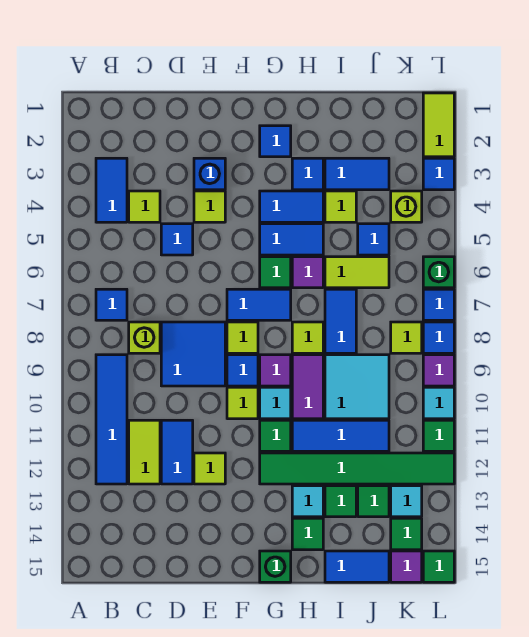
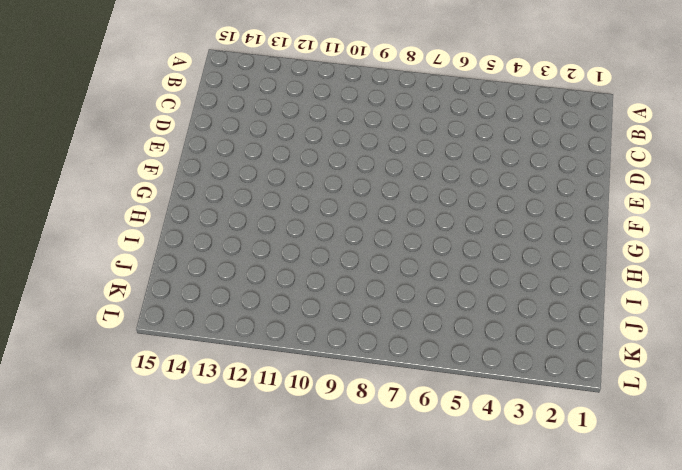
none -> blue 1x2 tile [96,158,127,222]
none -> blue 1x1 tile [96,289,127,320]
none -> blue 1x4 tile [96,355,127,484]
none -> lime 1x1 tile [129,191,160,222]

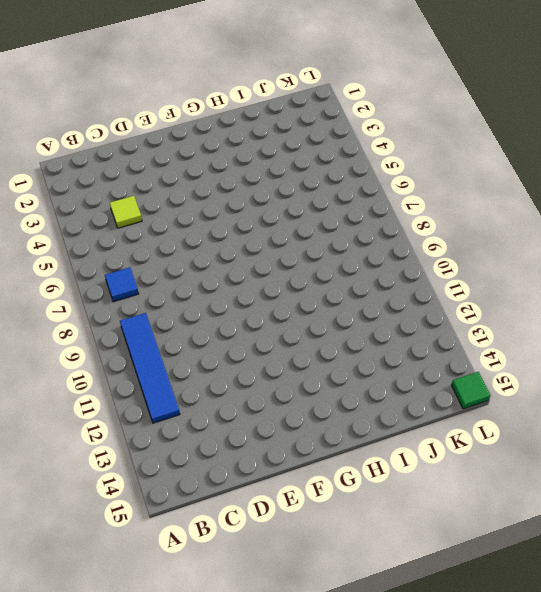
none -> blue 1x2 tile [96,158,127,222]
none -> lime 1x1 brick [129,322,160,353]
none -> lime 1x2 tile [129,420,160,484]
none -> blue 1x1 tile [161,224,193,255]

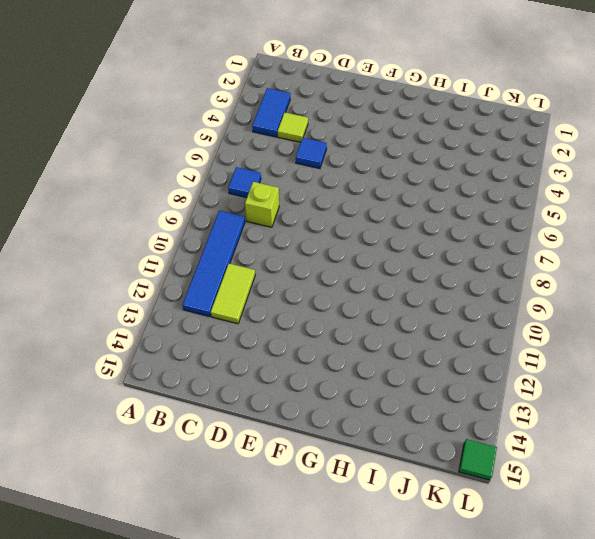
none -> blue 2x2 tile [161,322,225,386]
none -> blue 1x2 tile [161,420,193,484]
none -> blue 1x1 brick [194,158,225,190]
none -> lime 1x1 tile [194,191,225,222]

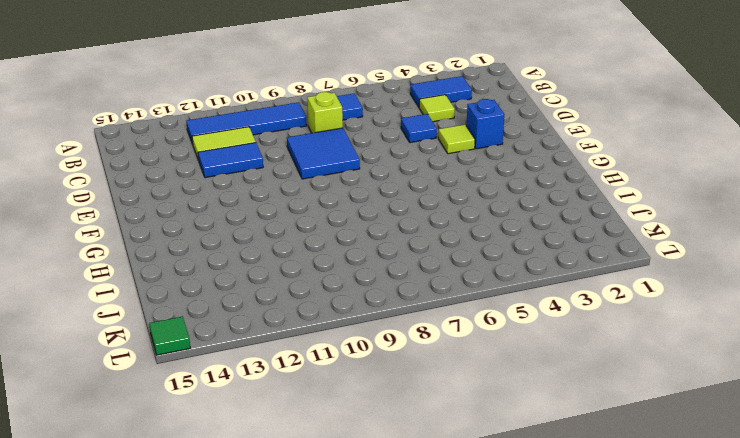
none -> lime 1x1 tile [194,453,225,484]
none -> blue 1x2 tile [227,289,291,320]
none -> lime 1x1 tile [227,322,258,353]
none -> blue 1x1 tile [227,355,258,386]

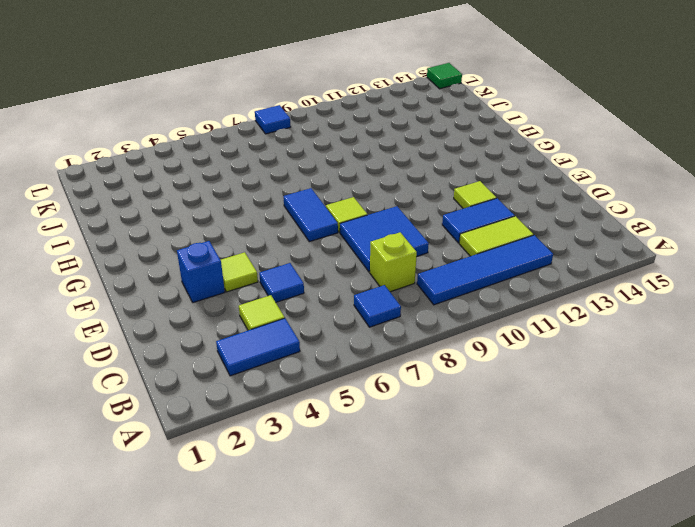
none -> blue 1x1 tile [227,355,258,386]
none -> lime 1x1 tile [227,387,258,419]
none -> blue 1x1 tile [260,126,291,157]
none -> blue 1x2 tile [260,191,323,222]

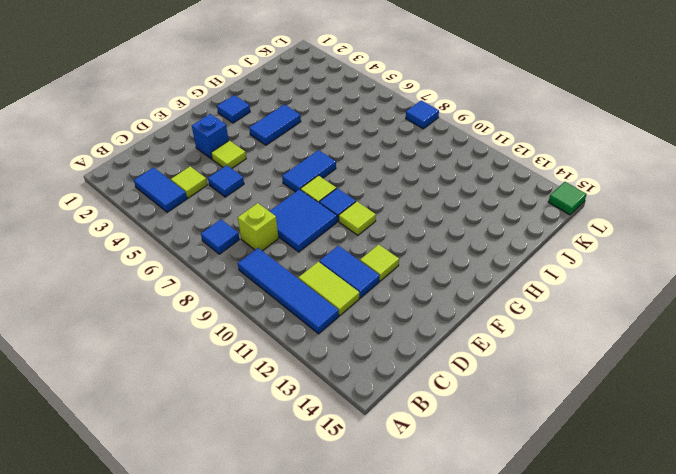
none -> blue 1x2 tile [260,224,323,255]
none -> green 1x1 tile [260,257,291,288]
none -> purple 1x1 tile [260,355,291,386]
none -> cyan 1x1 tile [260,387,291,419]

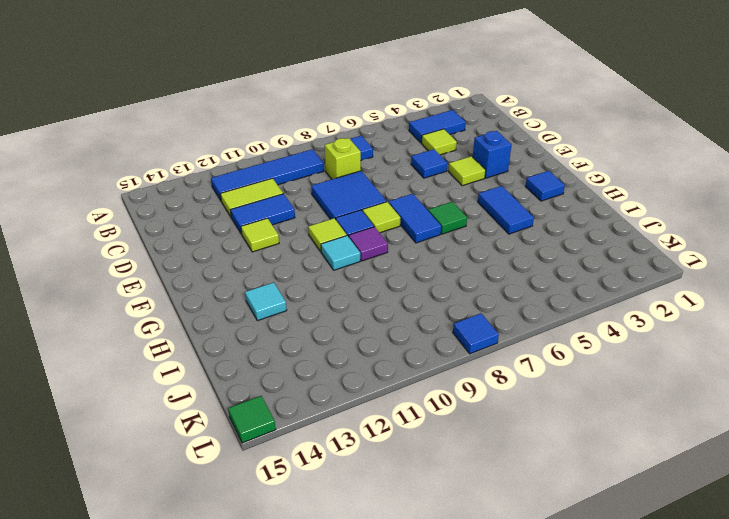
none -> blue 1x2 tile [260,224,323,255]
none -> green 1x1 tile [260,420,291,451]
none -> green 1x6 tile [260,453,454,484]
none -> green 1x1 brick [260,551,291,582]

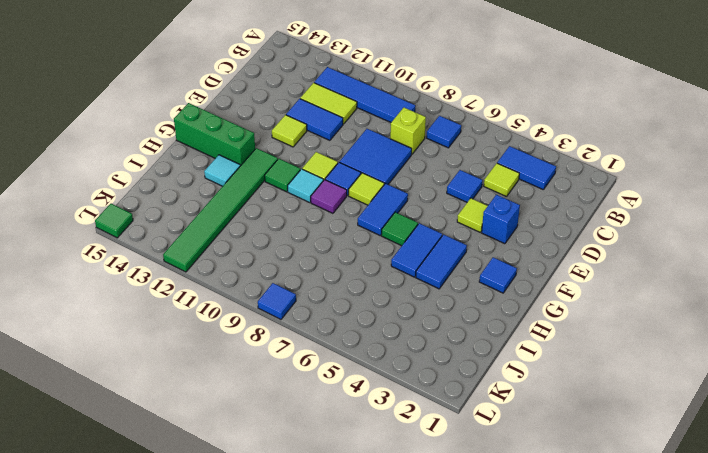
green 1x3 brick [174,103,255,166] -> green 1x1 brick [260,551,291,582]
none -> blue 1x1 tile [292,158,323,190]
none -> purple 1x1 tile [292,257,323,288]
none -> lime 1x1 tile [292,322,323,353]
none -> purple 1x2 tile [292,355,323,419]

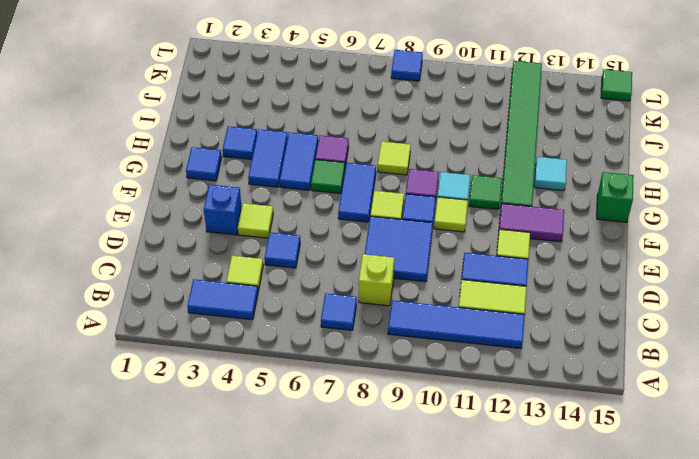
purple 1x2 tile [499,204,564,242] -> purple 1x2 tile moved to [292,355,323,419]
none -> blue 1x3 tile [292,420,389,451]
none -> green 1x1 tile [292,518,323,550]
none -> blue 1x2 tile [325,158,389,190]
none -> lime 1x1 tile [325,191,356,222]

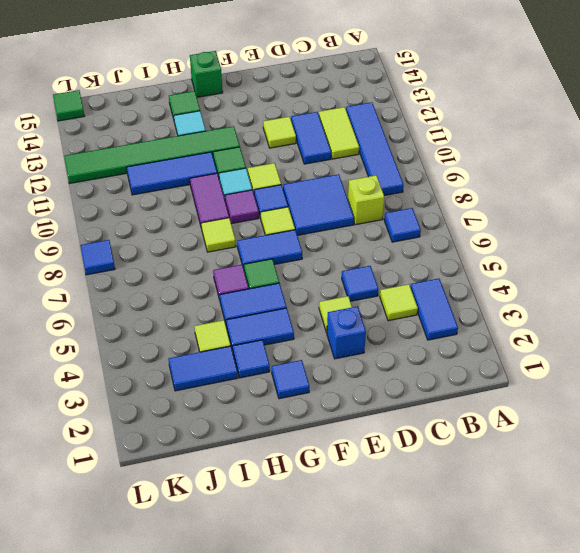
none -> lime 1x2 tile [325,257,389,288]
none -> blue 1x2 tile [325,289,356,353]
none -> cyan 2x2 tile [325,355,389,419]
none -> green 1x1 tile [325,486,356,517]

